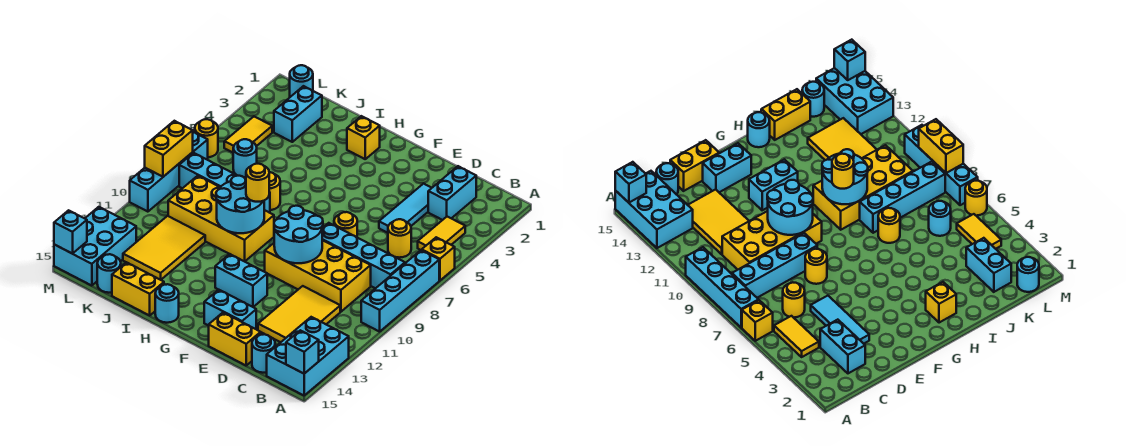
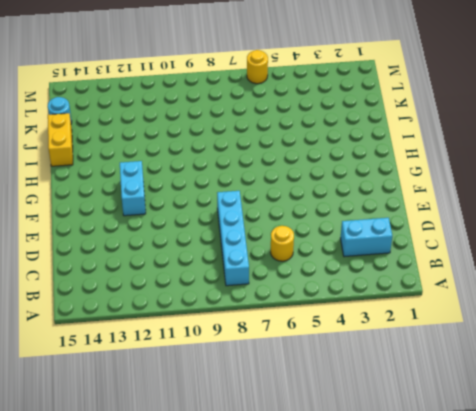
none -> yellow 1x1 brick [422,237,455,280]
none -> cyan 1x4 brick [361,250,439,332]
none -> cyan 2x3 brick [267,317,349,395]
none -> yellow 1x2 tile [418,217,465,250]

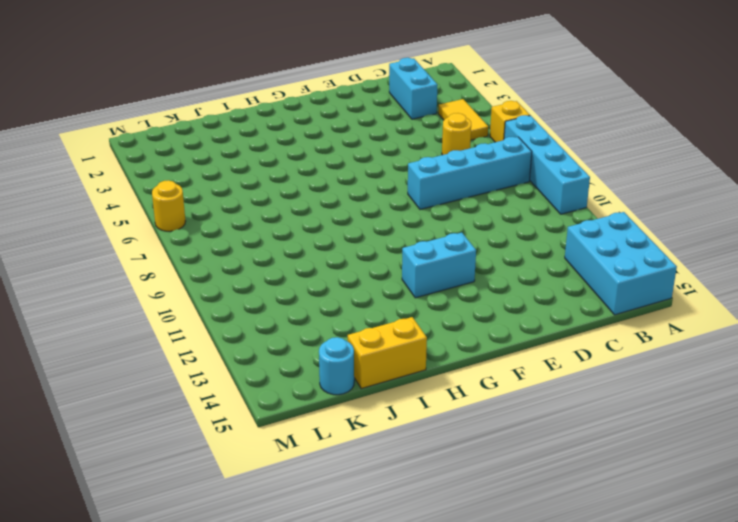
none -> yellow 2x4 brick [265,240,371,312]
none -> yellow 2x3 tile [258,286,340,342]
none -> cyan 1x1 round brick [252,334,275,373]
none -> cyan 1x3 tile [379,183,431,233]

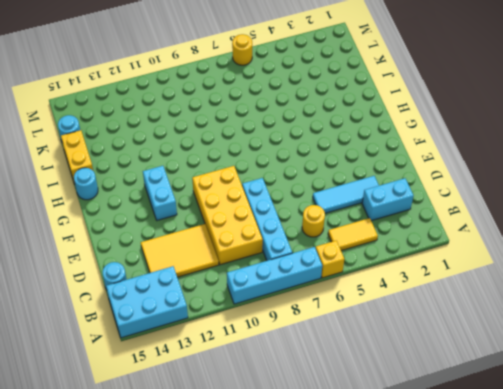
none -> yellow 1x2 brick [209,313,261,365]
none -> yellow 1x1 round brick [334,212,357,237]
none -> cyan 1x2 brick [204,290,256,329]
none -> yellow 1x1 brick [347,116,380,159]

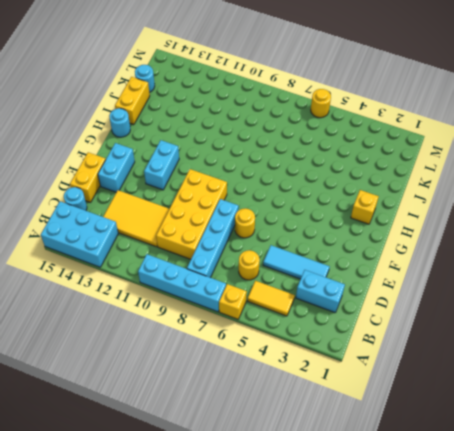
none -> yellow 2x4 brick [168,176,274,261]
none -> yellow 1x1 round brick [269,172,280,210]
none -> cyan 1x4 brick [179,153,270,213]
none -> yellow 2x3 tile [123,216,205,280]

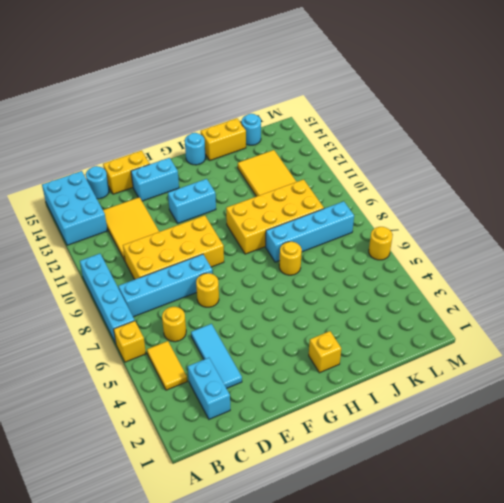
none -> cyan 1x2 brick [274,86,322,142]
none -> cyan 1x1 round brick [233,139,257,177]
none -> cyan 1x1 round brick [290,65,313,97]
none -> yellow 1x2 tile [224,117,272,152]

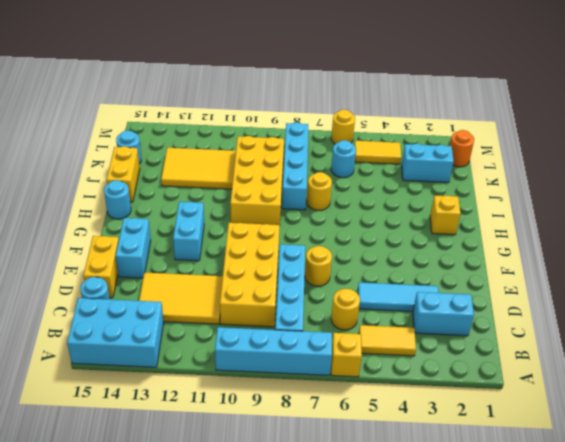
orange 1x1 round brick [450,130,474,167] -> cyan 1x1 round brick [290,65,313,97]
none -> cyan 2x3 brick [54,207,136,286]
none -> cyan 1x4 brick [130,132,208,212]
none -> cyan 1x1 brick [286,330,319,374]
none -> cyan 2x2 round brick [274,206,323,263]

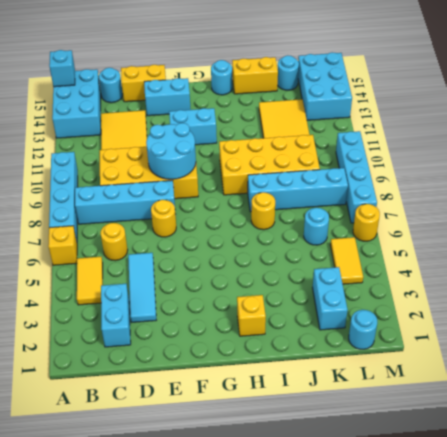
none -> cyan 2x2 round brick [216,176,264,233]
none -> yellow 1x2 brick [145,121,193,177]
none -> cyan 1x1 brick [54,210,87,254]
none -> yellow 1x1 round brick [246,164,269,202]

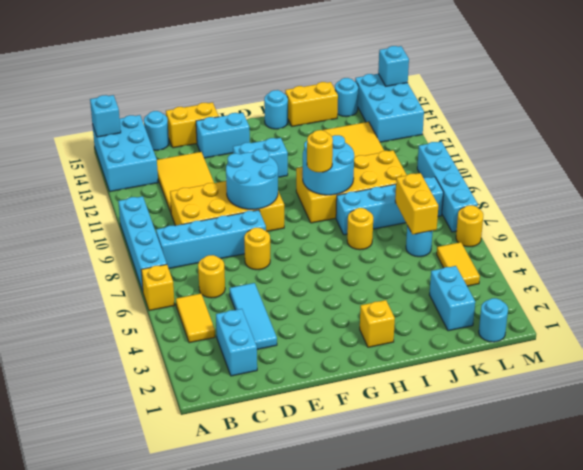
yellow 1x2 brick [395,173,438,234] -> yellow 1x2 brick moved to [145,121,193,177]

